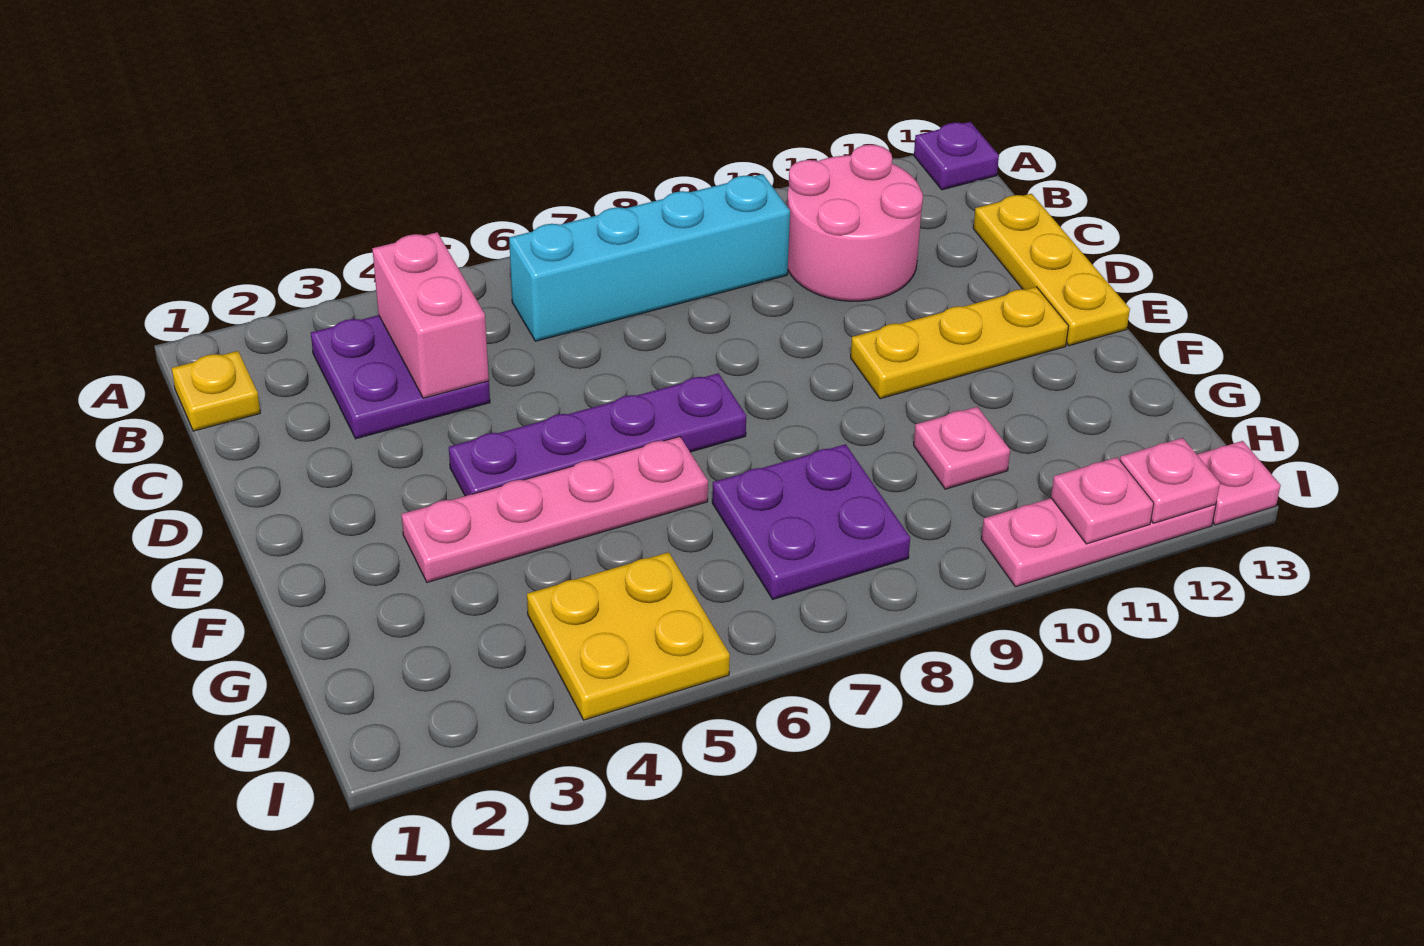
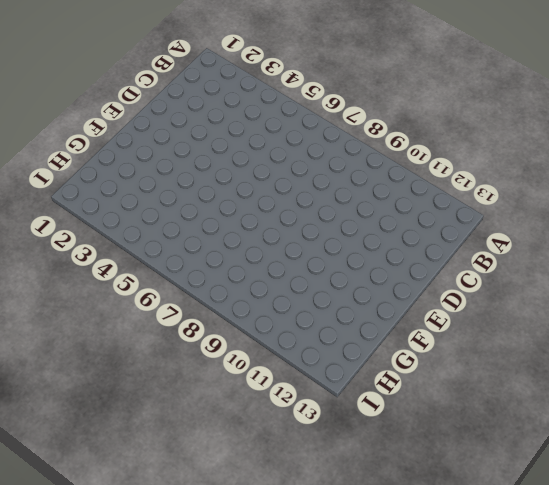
none -> purple 1x1 plate [914,122,999,190]
none -> yellow 1x1 plate [172,351,260,431]
none -> purple 2x2 plate [311,315,490,439]

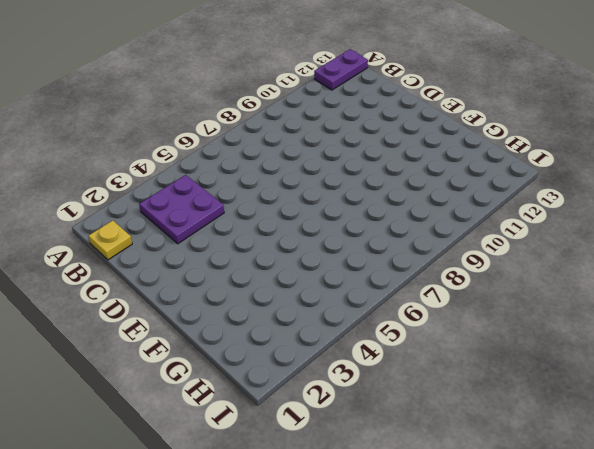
purple 1x2 plate [314,49,368,90] -> purple 1x1 plate [914,122,999,190]
none -> cyan 1x4 brick [509,174,790,341]
none -> pink 2x2 round brick [787,145,923,301]
none -> yellow 1x3 plate [973,194,1130,346]

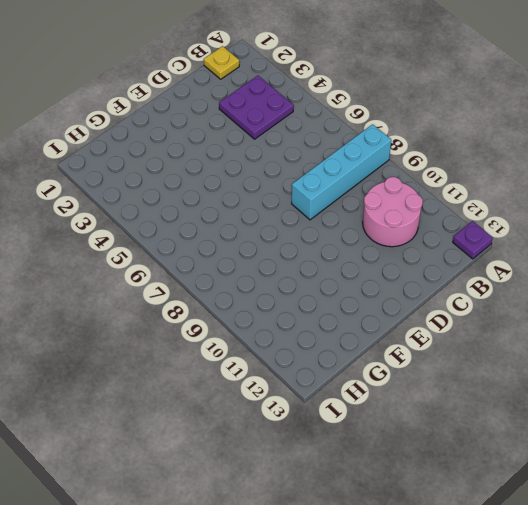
cyan 1x4 brick [292,124,391,220] -> cyan 1x4 brick turned to [509,174,790,341]
none -> yellow 1x3 plate [973,194,1130,346]
none -> purple 1x4 plate [449,373,746,496]
none -> yellow 1x3 plate [851,287,1068,399]

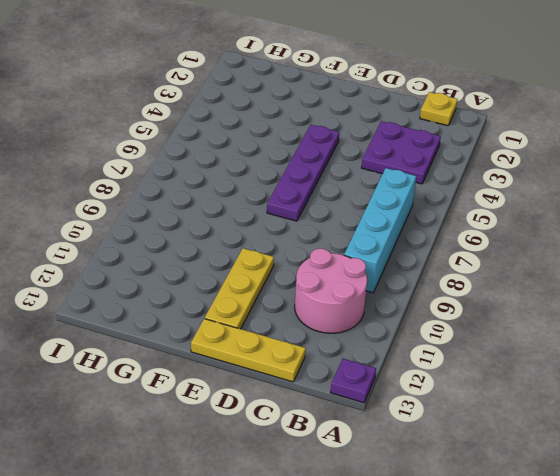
none -> pink 1x4 plate [401,436,708,582]
none -> purple 2x2 plate [712,444,910,599]
none -> pink 1x1 plate [914,407,1010,489]

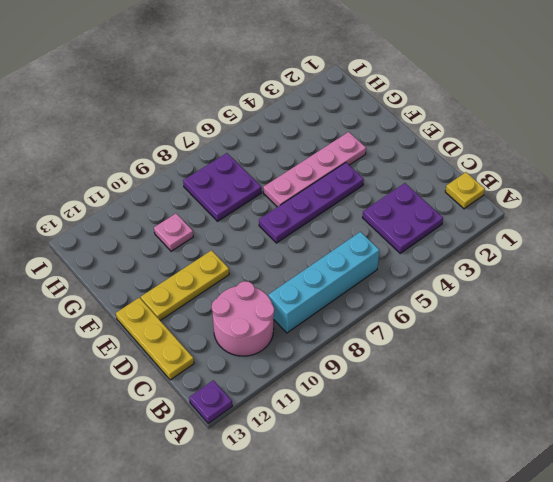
none -> yellow 2x2 plate [527,552,730,720]
none -> pink 1x3 plate [981,498,1216,587]
none -> pink 1x1 plate [1197,441,1281,525]

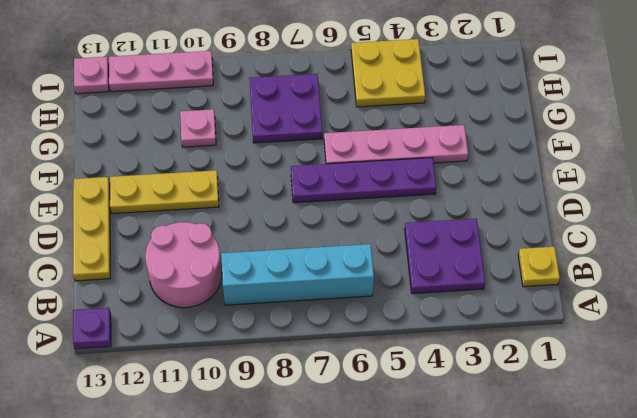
none -> pink 1x2 brick [372,232,489,398]
none -> pink 1x1 plate [1051,457,1154,544]
none -> pink 1x1 plate [1120,438,1220,523]

